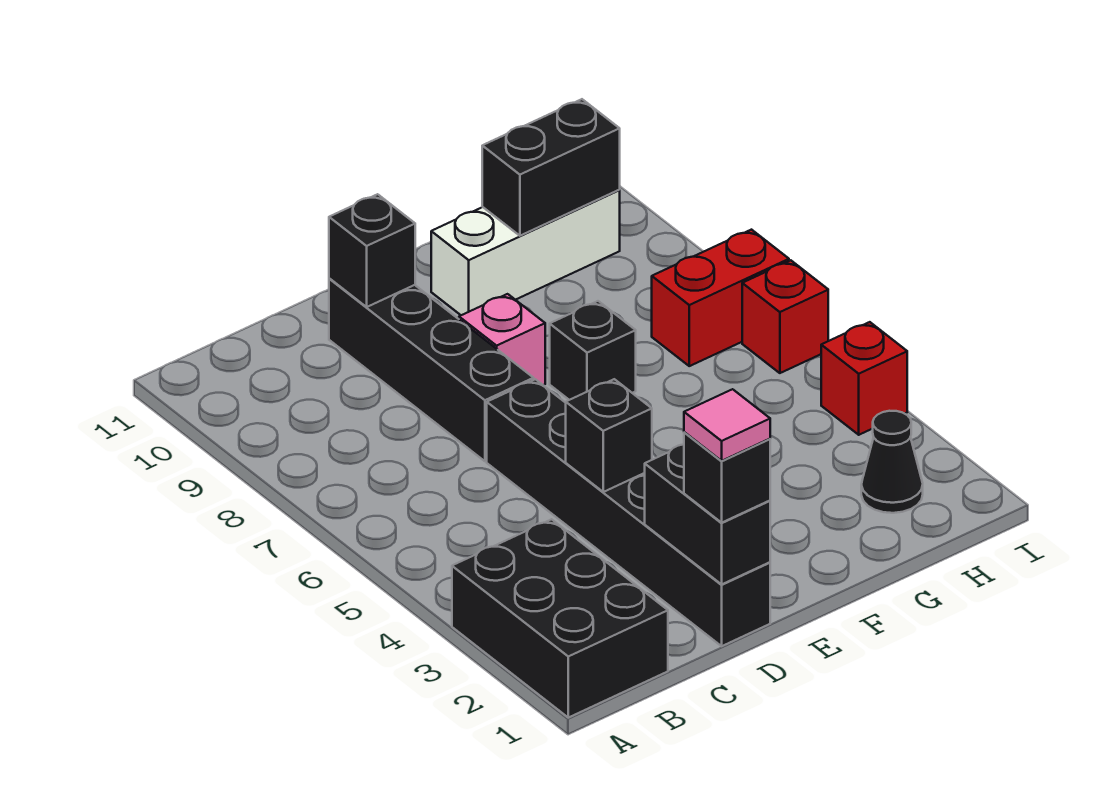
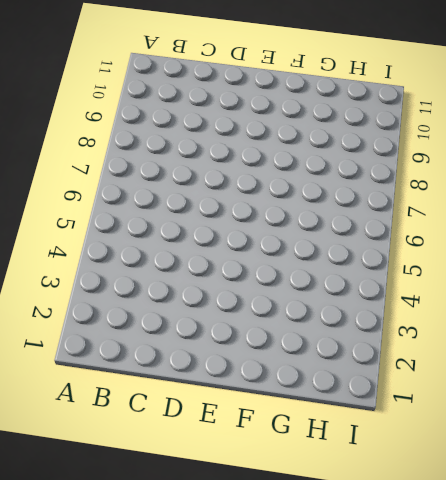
none -> black 2x3 brick [452,519,668,718]
none -> black 1x6 brick [487,379,770,646]
none -> black 1x4 brick [329,278,534,461]

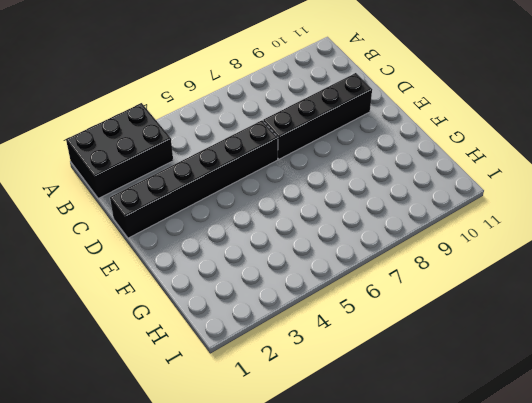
none -> pink 1x1 brick [459,294,545,385]
none -> black 1x1 brick [550,301,636,400]
none -> white 1x3 brick [431,190,620,315]

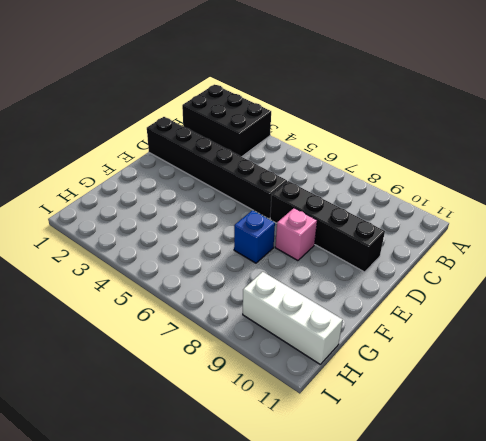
blue 1x1 brick [234,210,275,263] -> black 1x1 brick [550,301,636,400]
white 1x3 brick [243,272,343,364] -> white 1x3 brick turned to [431,190,620,315]
none -> black 1x1 cone [861,411,923,513]
none -> red 1x2 brick [652,230,789,366]
none -> red 1x1 brick [821,322,907,435]

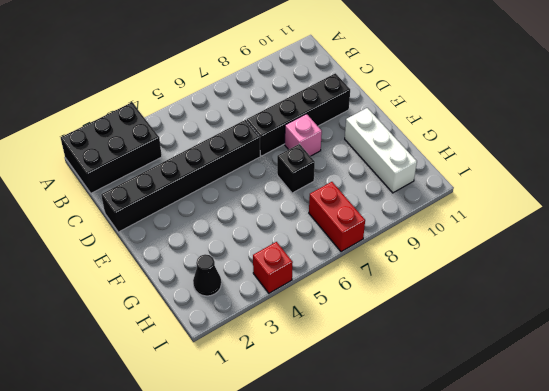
none -> red 1x1 brick [742,260,828,373]
none -> black 1x2 brick [645,445,770,584]
none -> black 1x1 brick [566,379,652,492]

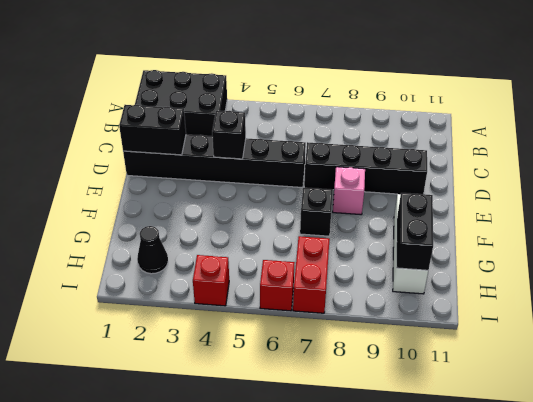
none -> black 1x1 brick [329,194,415,307]
none -> black 1x1 brick [684,432,770,523]
none -> pink 1x1 tile [684,389,770,461]

